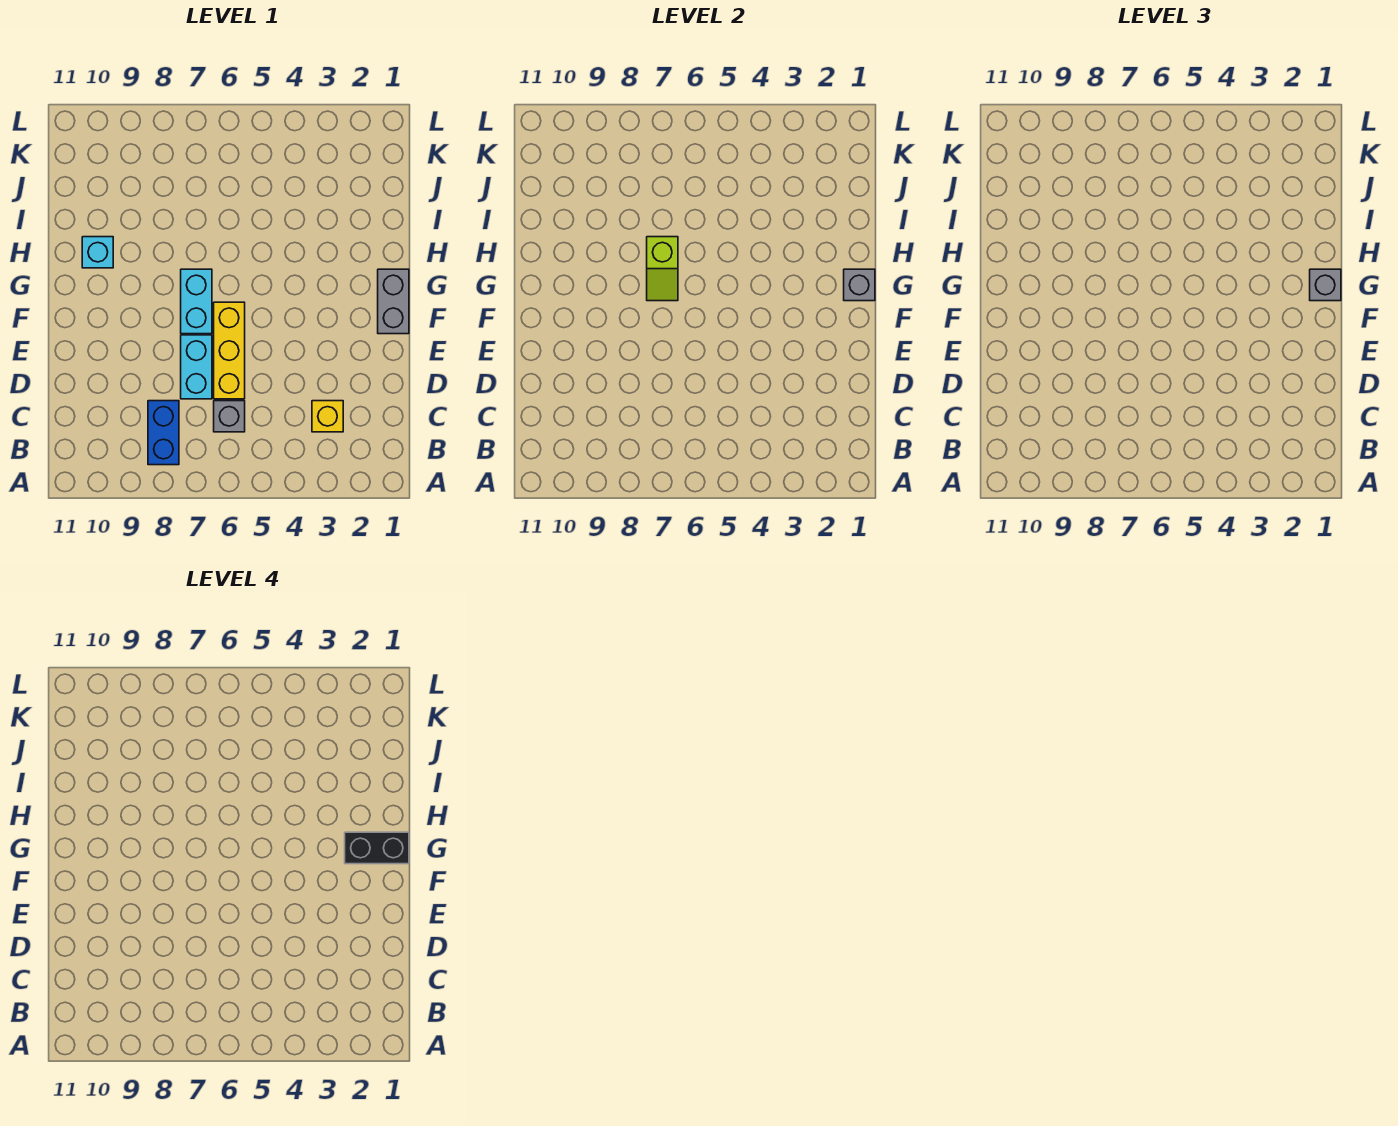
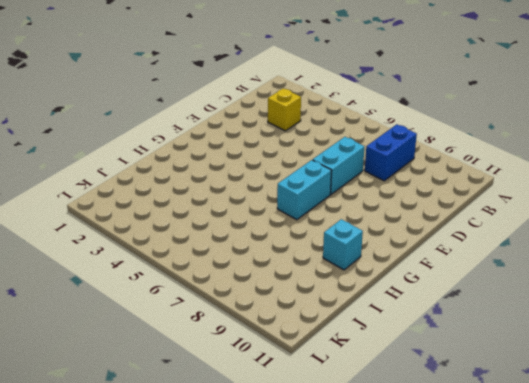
none -> grey 1x1 brick [214,401,245,432]
none -> yellow 1x3 brick [214,302,245,399]
none -> grey 1x2 brick [378,269,409,334]

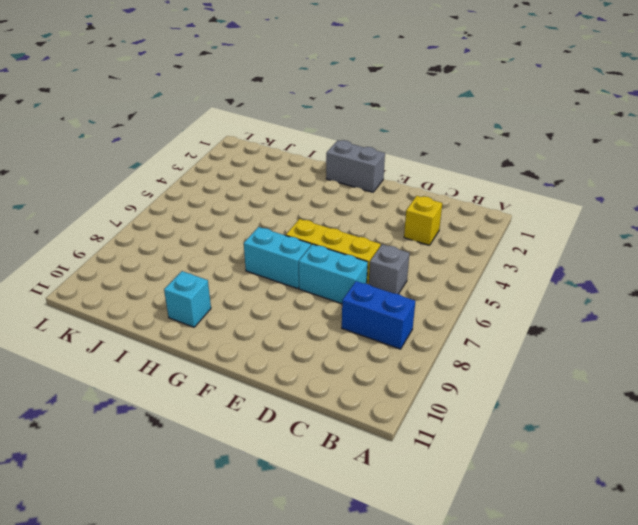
none -> grey 1x1 brick [844,269,875,301]
none -> lime 1x2 slope [647,237,678,301]
none -> grey 1x1 brick [1310,269,1341,301]

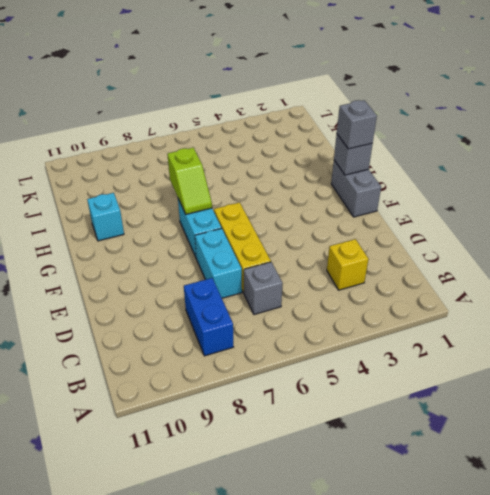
none -> black 1x2 brick [345,832,409,864]

